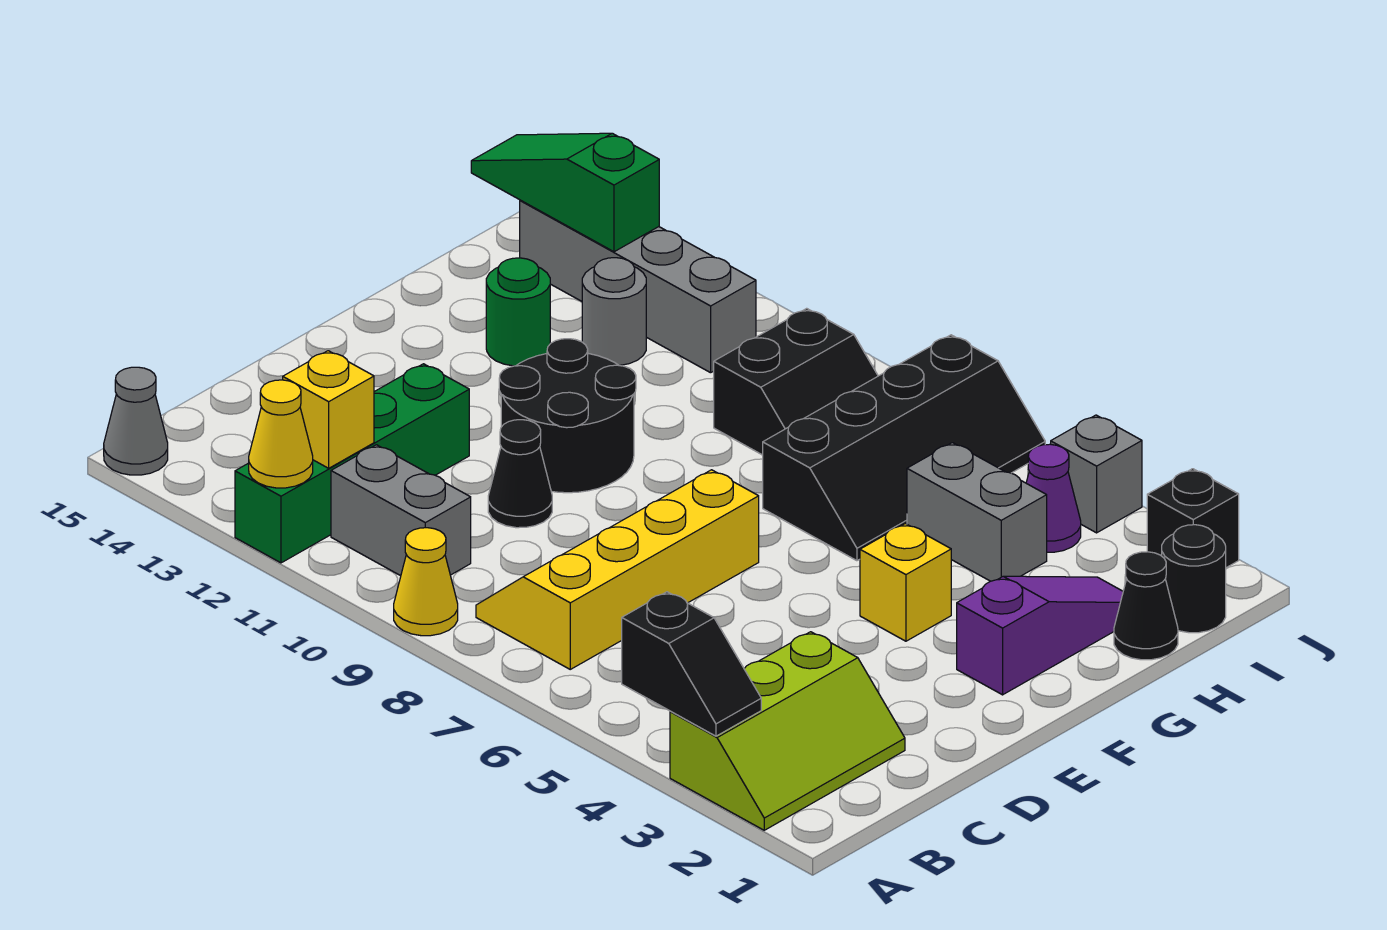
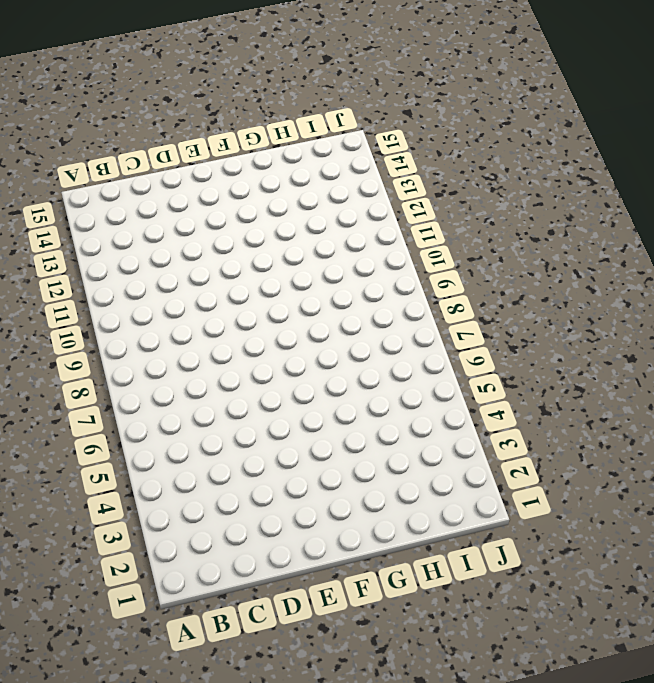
none -> lime 2x3 slope [670,632,905,830]
none -> yellow 1x1 cone [394,528,458,636]
none -> green 1x4 brick [235,364,469,563]

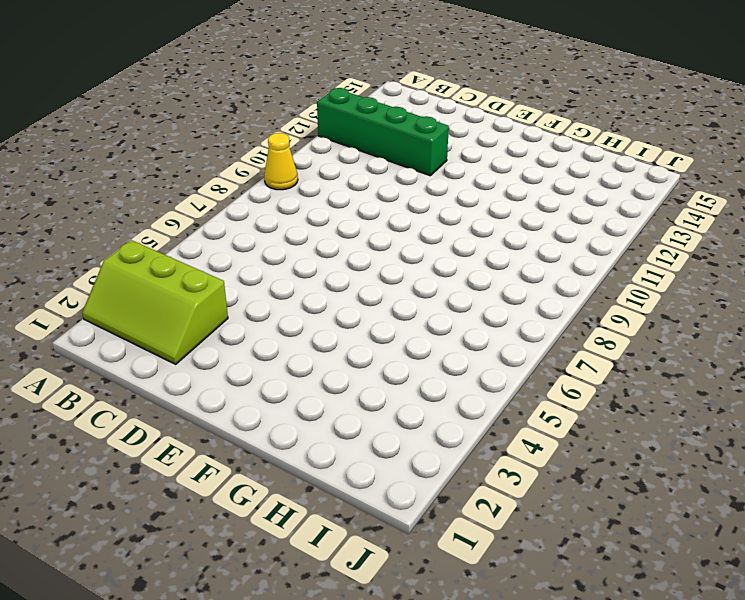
none -> grey 1x1 cone [104,367,168,475]
none -> yellow 2x4 slope [476,470,759,669]
none -> grey 1x2 brick [331,445,471,576]

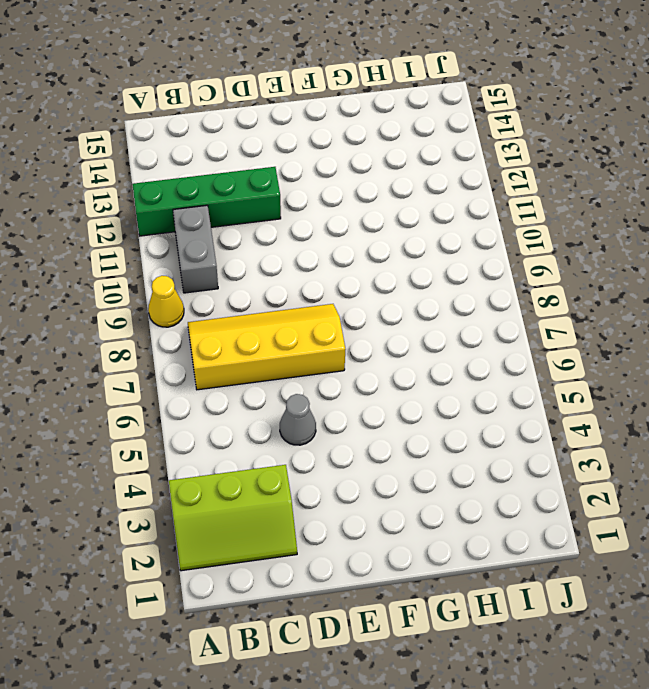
grey 1x1 cone [280,394,316,445] -> grey 1x1 cone moved to [104,367,168,475]
none -> black 1x1 cone [488,420,552,528]
none -> black 2x2 round brick [499,339,636,493]
none -> purple 1x3 slope [957,576,1123,695]

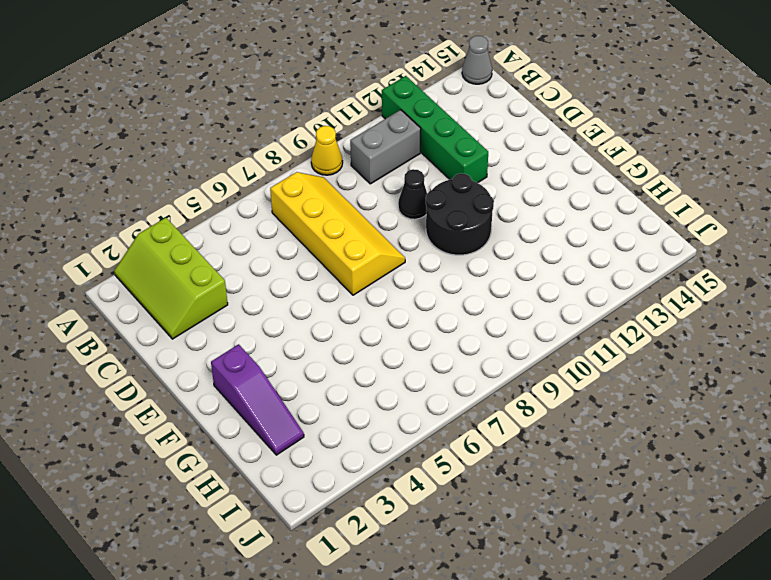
none -> yellow 1x1 brick [860,524,951,641]
none -> black 2x4 slope [763,335,1045,561]
none -> green 1x1 round brick [486,258,550,366]

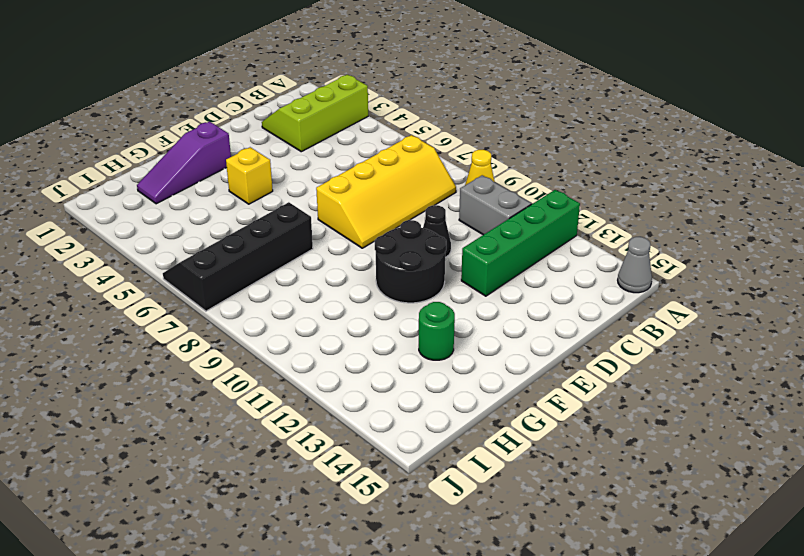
none -> black 1x1 cone [1114,552,1178,660]
none -> grey 1x2 brick [907,443,1047,581]
none -> black 2x2 slope [714,308,878,455]

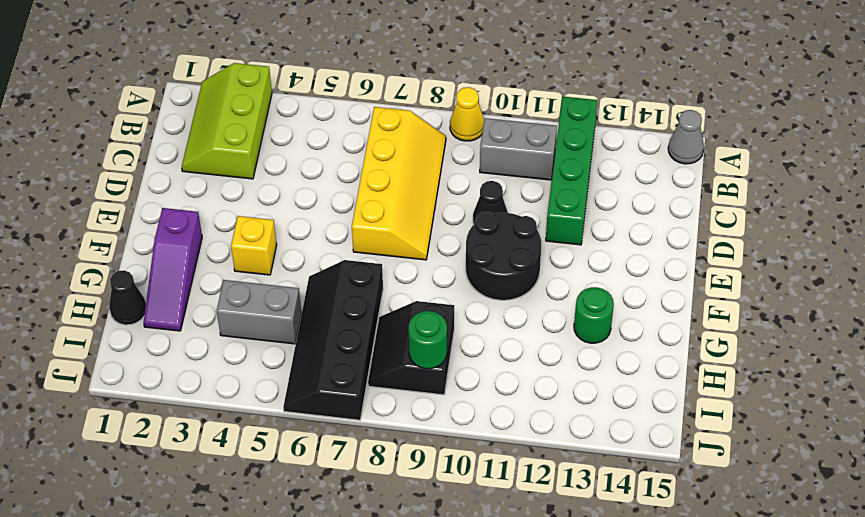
green 1x1 round brick [409,311,447,369] -> none
none -> grey 1x1 round brick [582,258,646,366]
none -> black 1x1 round brick [1162,525,1226,633]
none -> purple 1x1 cone [1026,444,1081,552]

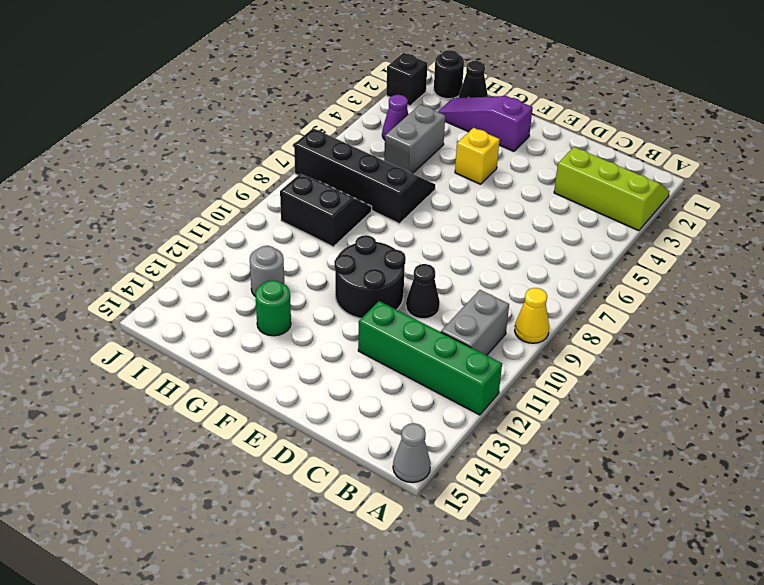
none -> yellow 2x4 slope [476,470,759,669]
none -> grey 1x4 brick [520,200,756,373]
none -> grey 1x1 brick [1051,415,1142,533]

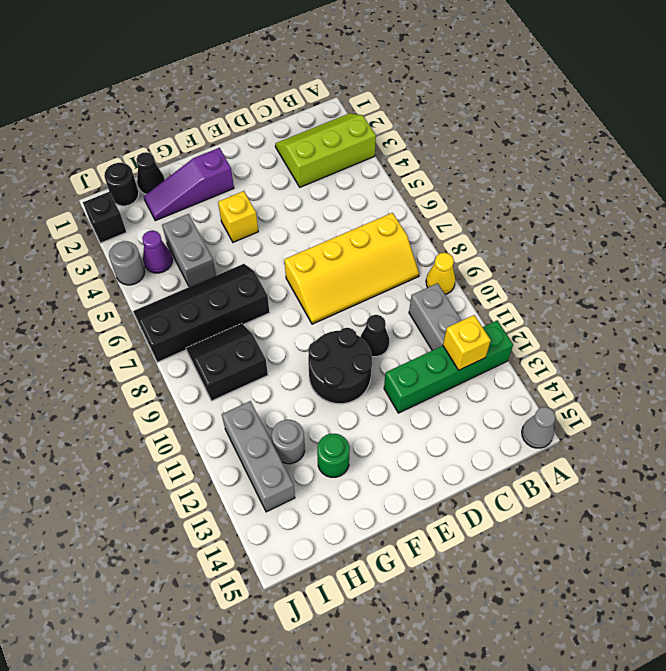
grey 1x3 brick [222,401,295,512] -> grey 1x4 brick [520,200,756,373]
grey 1x1 round brick [109,241,145,285] -> grey 1x1 brick [1051,415,1142,533]
none -> black 1x2 slope [622,592,761,736]
none -> yellow 1x1 cone [249,380,313,488]
none -> green 1x3 slope [471,133,659,252]

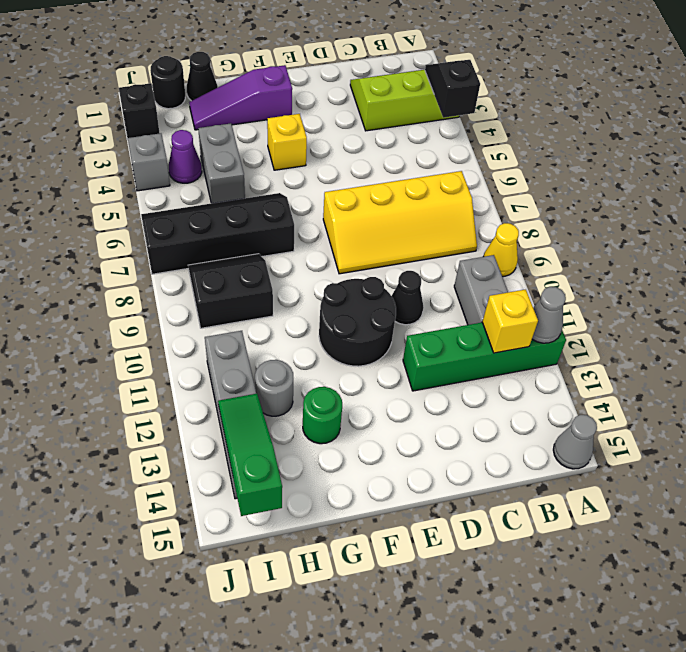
grey 1x1 cone [532,287,566,343] -> yellow 1x1 cone [249,380,313,488]
green 1x3 slope [218,394,282,516] -> green 1x3 slope turned to [471,133,659,252]

